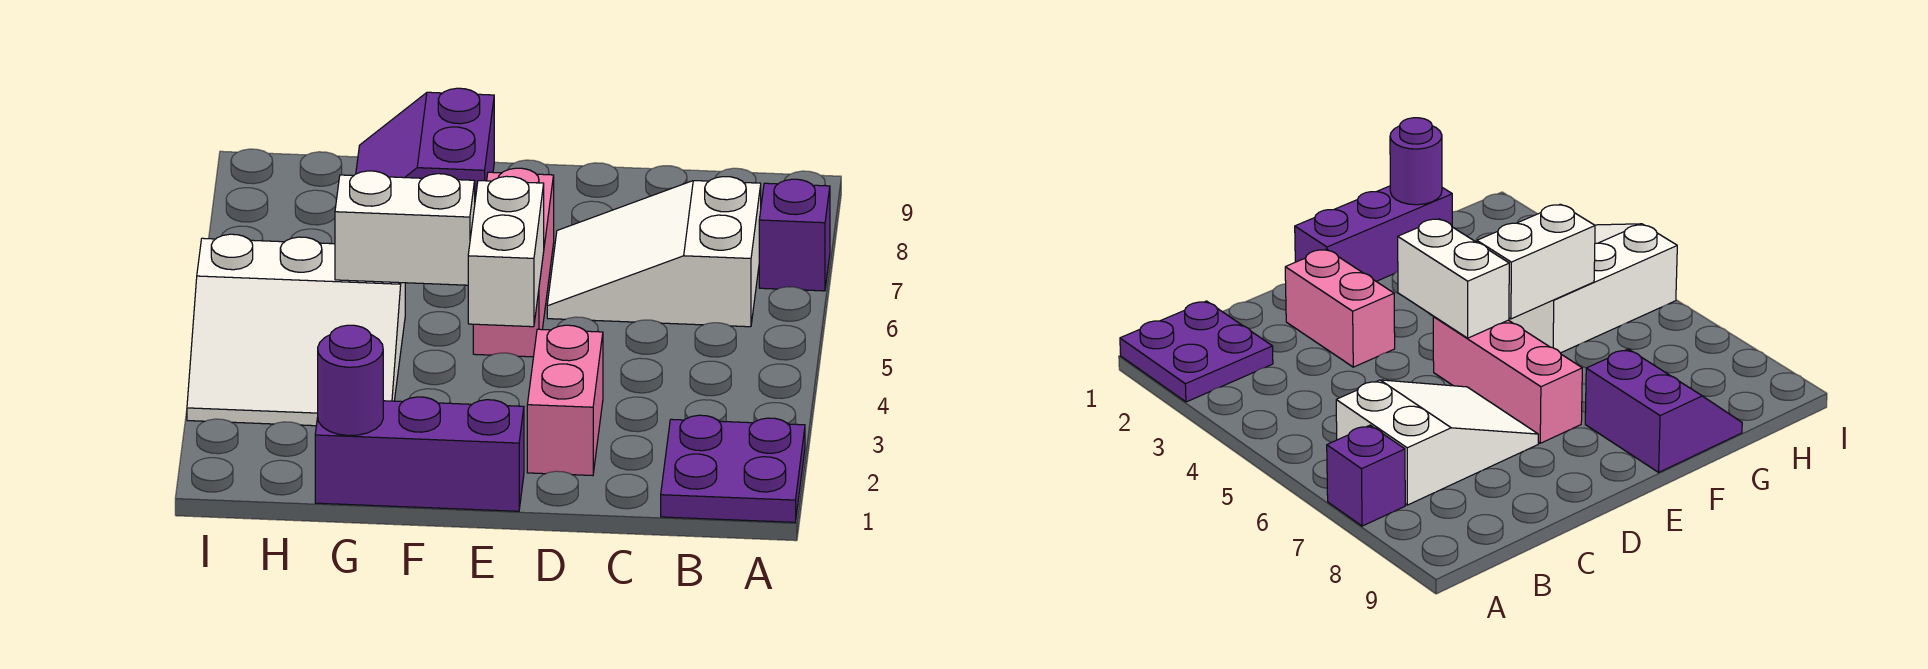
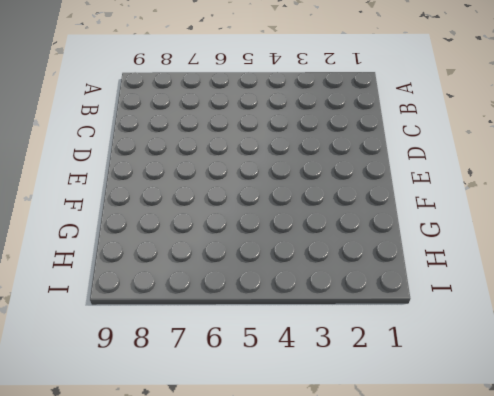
none -> purple 2x2 plate [661,415,805,522]
none -> purple 1x1 brick [759,179,830,291]

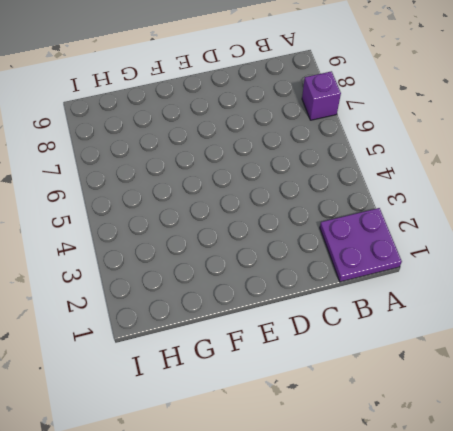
none -> white 2x3 slope [547,177,761,327]
none -> pink 1x2 brick [527,325,603,476]

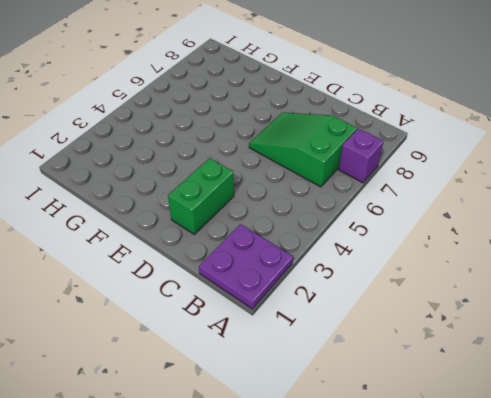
green 2x3 slope [249,112,357,187] -> white 2x3 slope [547,177,761,327]
green 1x2 brick [168,158,234,234] -> pink 1x2 brick [527,325,603,476]
none -> purple 1x3 brick [315,397,524,511]
none -> pink 1x3 brick [473,168,554,357]

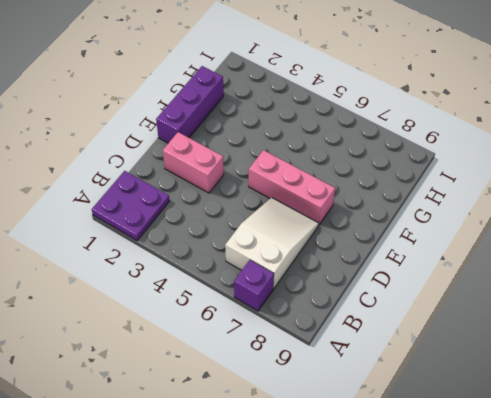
none -> purple 2x2 slope [356,88,494,199]
none -> white 3x3 slope [187,234,405,426]

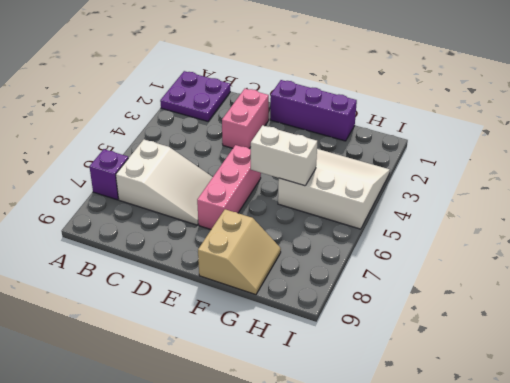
tan 2x2 slope [198,209,281,295] -> purple 2x2 slope [356,88,494,199]
none -> white 1x2 brick [468,176,544,327]
none -> purple 1x1 round brick [318,325,383,436]

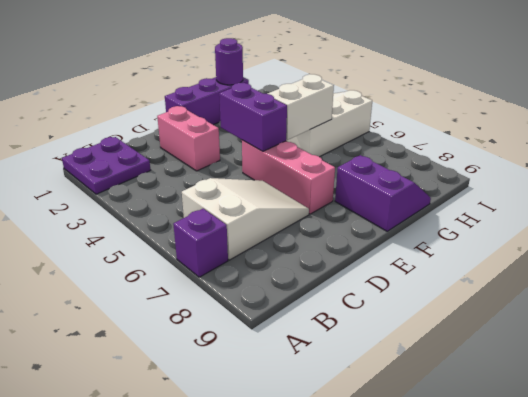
purple 1x2 brick [219,83,287,151] -> white 1x2 brick [468,176,544,327]

